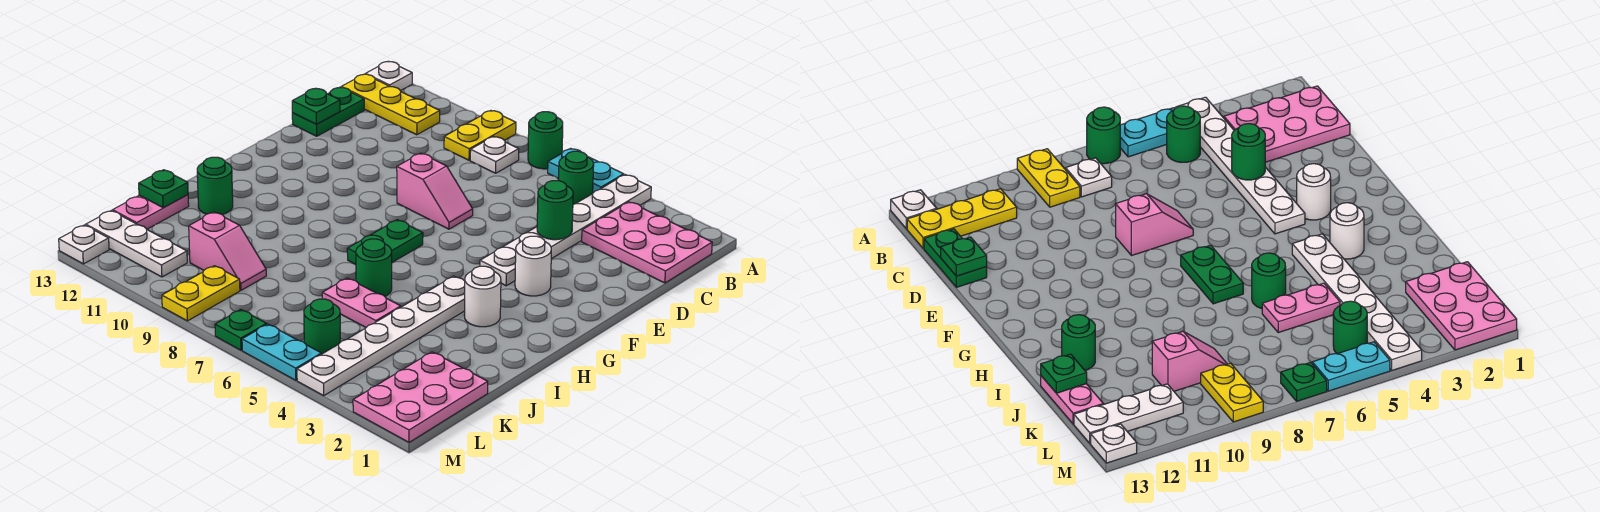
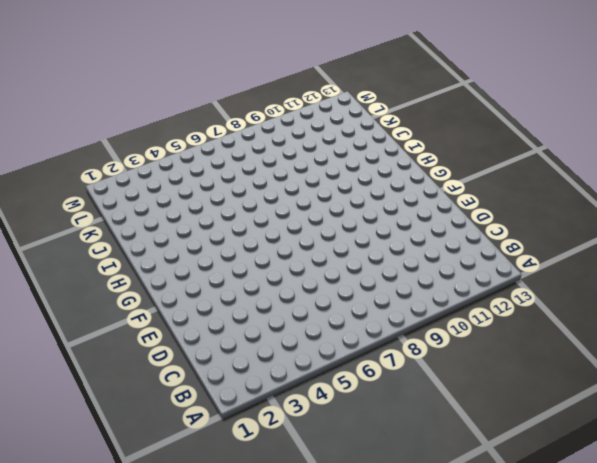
none -> white 1x6 plate [480,175,651,286]
none -> cyan 1x2 plate [548,148,624,193]
none -> green 1x1 round brick [528,112,563,169]
none -> yellow 1x2 plate [444,111,516,160]

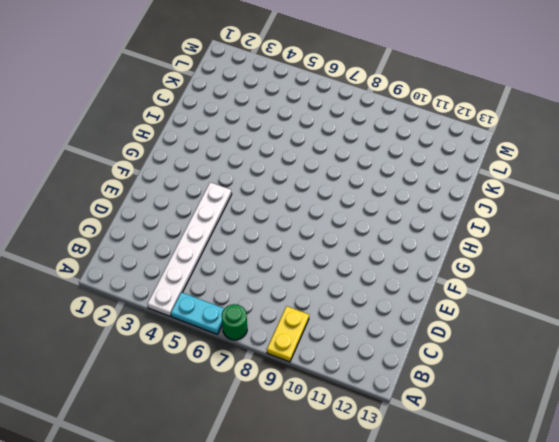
none -> white 1x1 plate [366,61,412,91]
none -> pink 2x3 plate [582,202,712,283]
none -> green 1x1 round brick [558,151,594,204]
none -> white 1x1 plate [470,137,519,173]

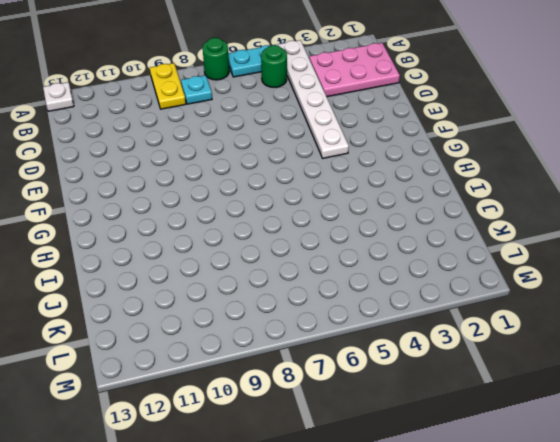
cyan 1x1 plate [181,75,212,104] -> white 1x1 plate [470,137,519,173]
none -> yellow 1x3 plate [341,74,440,135]
none -> green 1x2 plate [292,87,364,136]
none -> pink 1x2 slope [397,153,473,229]
none -> white 1x1 round brick [515,236,551,296]

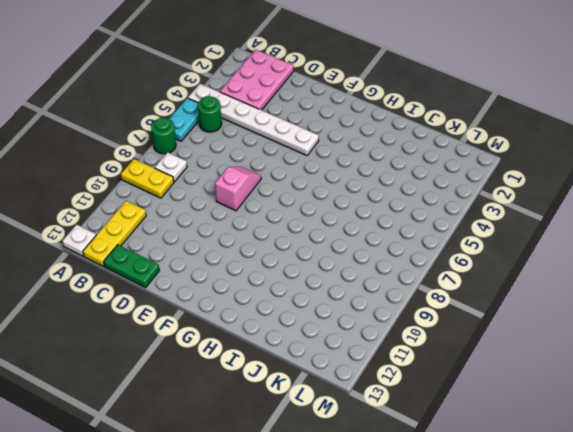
none -> white 1x1 round brick [515,236,551,296]
none -> green 1x2 plate [347,220,423,264]
none -> white 1x1 round brick [464,266,501,327]
none -> white 1x6 plate [297,276,465,396]

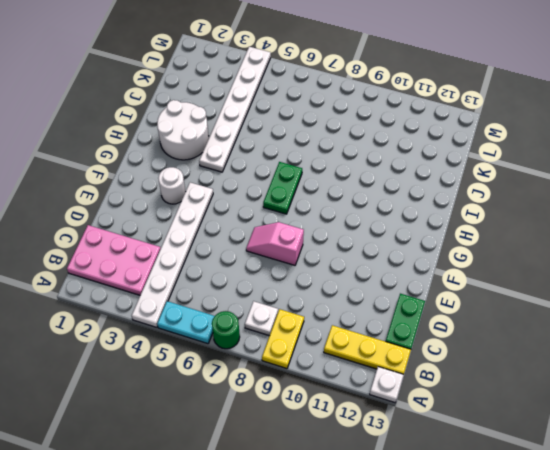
white 2x2 round brick [157,100,209,160] -> white 1x1 round brick [464,266,501,327]
none -> green 1x1 round brick [558,151,594,204]
none -> green 1x1 round brick [356,239,392,296]
none -> green 1x1 round brick [197,157,233,214]
none -> pink 1x2 plate [322,278,401,327]

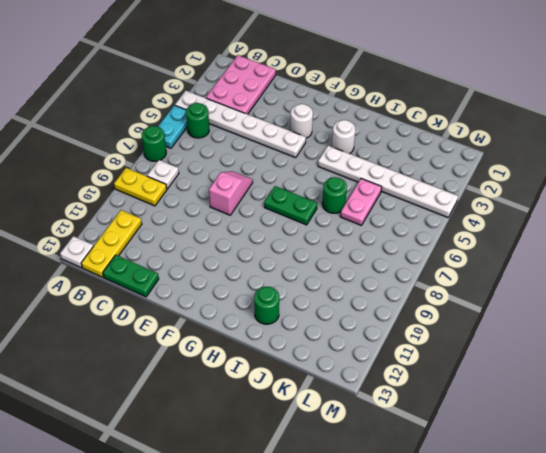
none -> pink 1x2 plate [113,195,189,229]
none -> pink 2x3 plate [353,352,488,442]
none -> pink 1x2 slope [189,212,266,290]
none -> green 1x1 round brick [304,299,340,354]

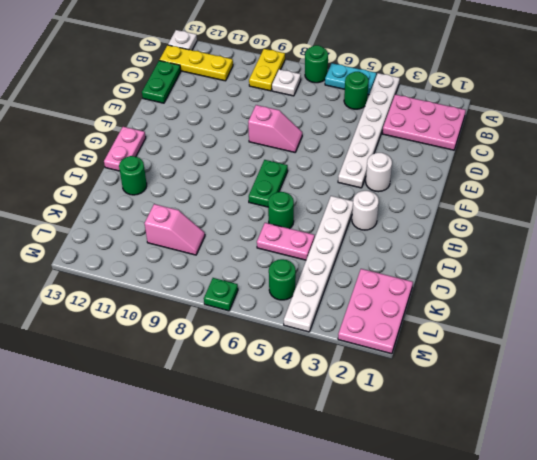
pink 1x2 plate [104,127,146,171] -> pink 1x2 plate moved to [113,195,189,229]
none -> yellow 1x2 plate [162,266,240,321]
none -> white 1x3 plate [86,211,187,277]
none -> cyan 1x2 plate [242,324,321,380]
none -> white 1x1 plate [59,225,109,264]

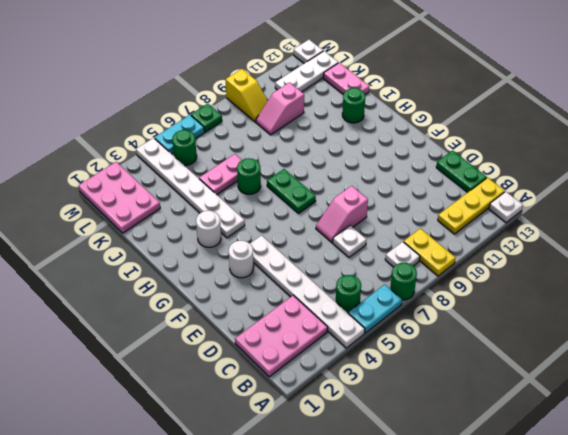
white 1x1 plate [333,226,366,257] -> none
yellow 1x2 slope [225,69,268,122] -> yellow 1x2 plate [162,266,240,321]
none -> green 1x1 round brick [537,181,573,240]
none -> green 1x1 plate [292,88,340,124]
none -> green 1x1 plate [139,170,188,208]

